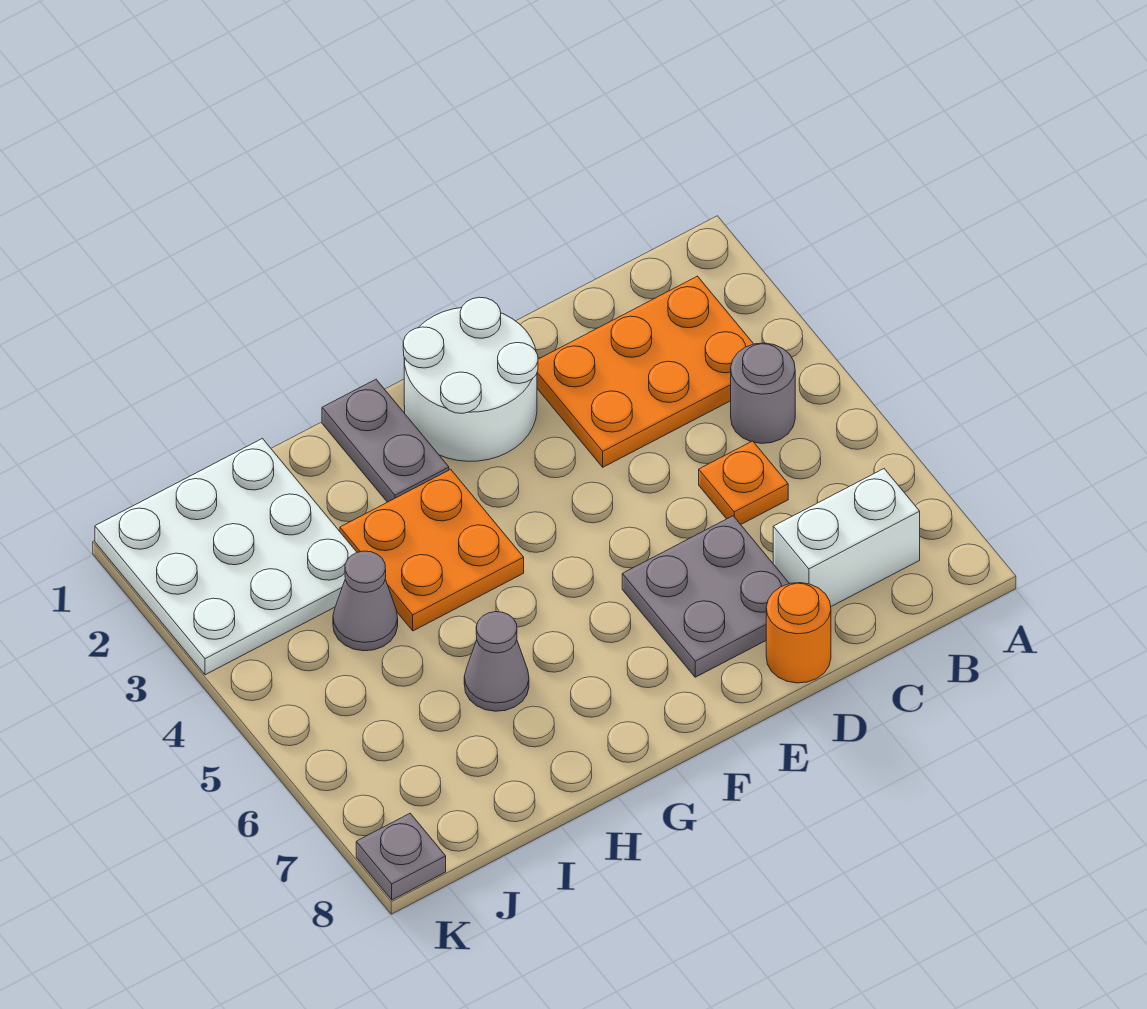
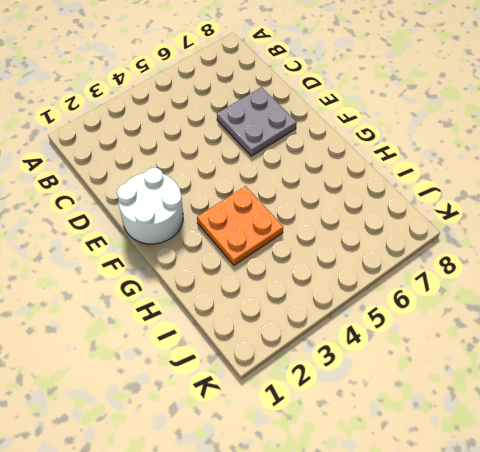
none -> orange 2x3 plate [537,276,753,467]
none -> grey 1x1 round brick [731,343,795,443]
none -> white 1x2 brick [773,469,920,606]

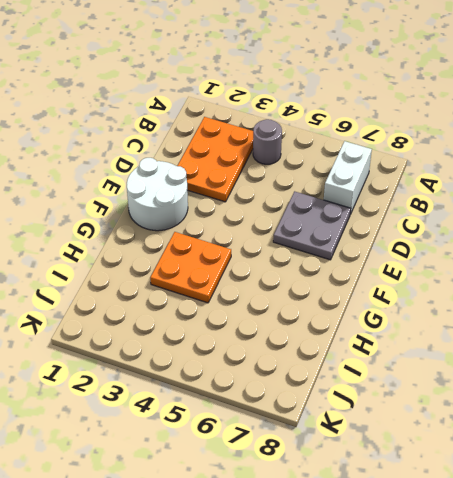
none -> orange 1x1 plate [699,441,788,524]
none -> orange 1x1 round brick [766,583,831,683]
none -> grey 1x2 plate [322,379,449,502]

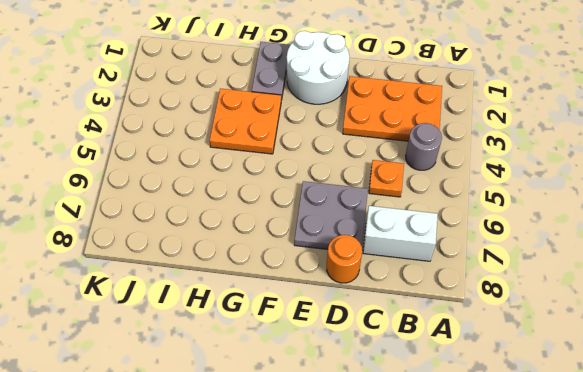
none -> grey 1x1 cone [464,612,529,711]
none -> white 3x3 plate [95,439,357,675]
none -> grey 1x1 cone [333,551,398,651]

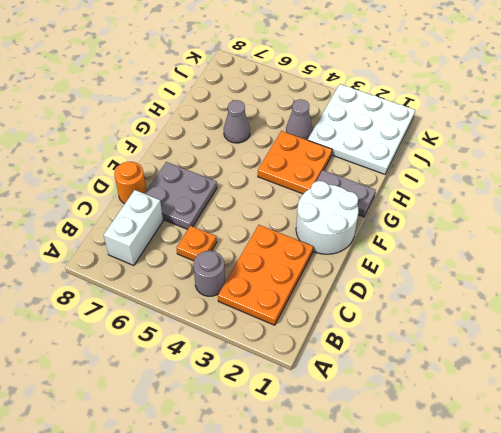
none -> grey 1x1 plate [356,813,446,900]

